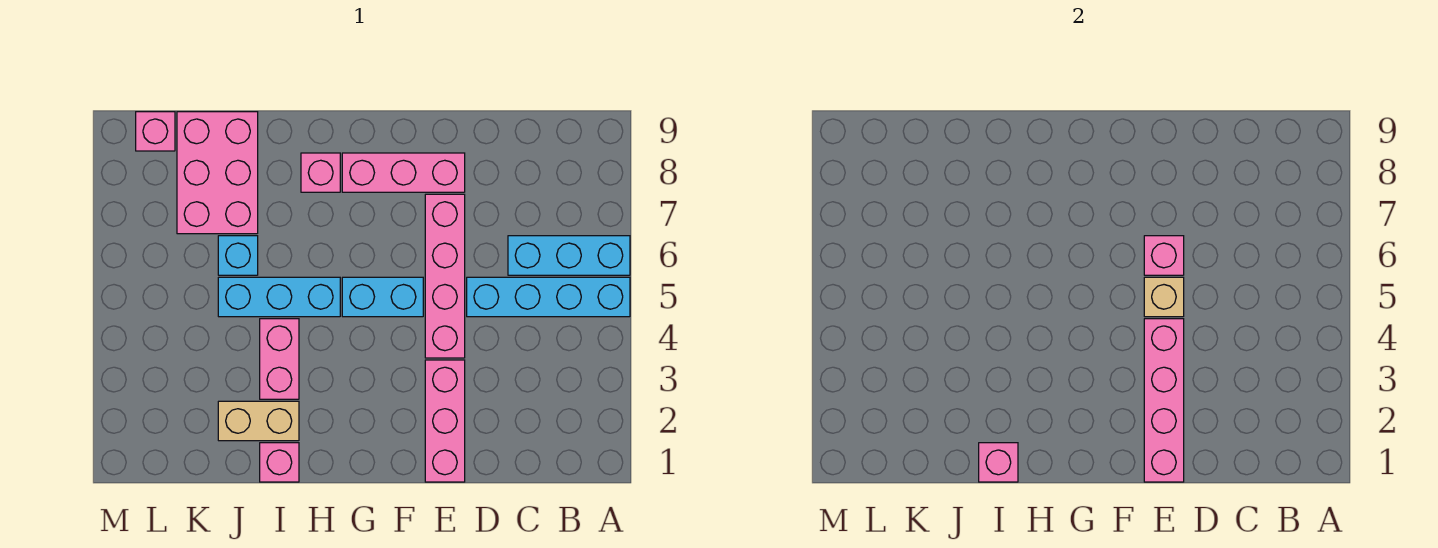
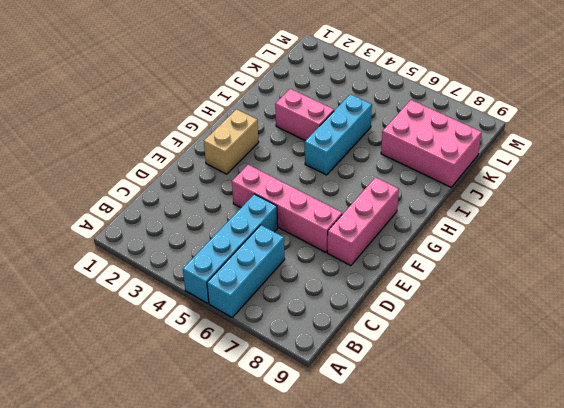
tan 1x2 brick [204,109,259,174] -> tan 1x2 brick moved to [218,401,299,441]
none -> pink 1x3 brick [425,360,465,482]
none -> cyan 1x2 brick [342,277,423,317]
none -> pink 1x1 brick [301,153,340,192]

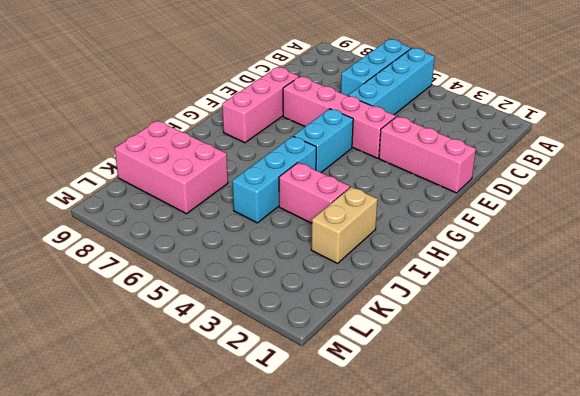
none -> pink 1x1 brick [301,153,340,192]
none -> pink 1x1 brick [260,443,299,482]
none -> cyan 1x1 brick [218,236,258,275]

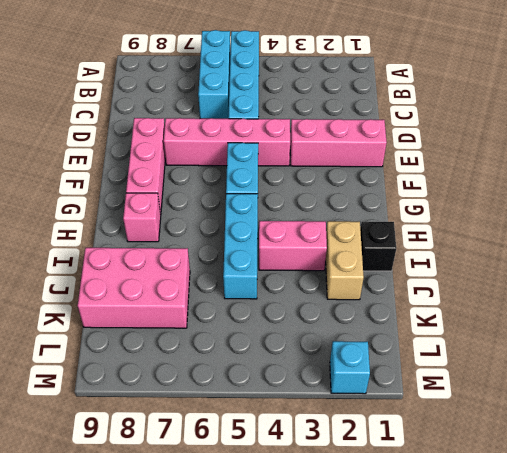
black 1x1 brick [360,222,396,271] -> pink 1x1 brick [260,443,299,482]
cyan 1x1 brick [330,341,370,394] -> cyan 1x1 brick moved to [218,236,258,275]
none -> pink 1x1 brick [136,112,175,151]
none -> pink 1x4 brick [1144,319,1184,482]
none -> tan 1x1 brick [1144,277,1184,317]

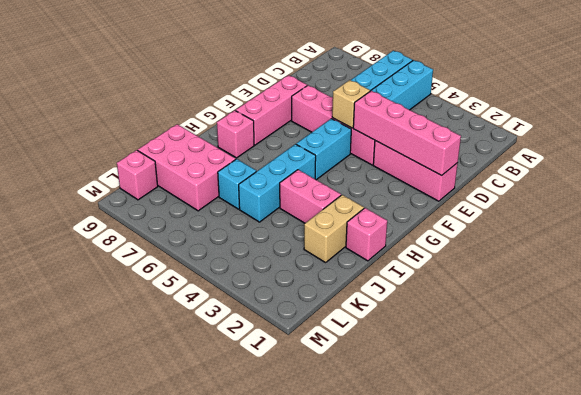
none -> pink 1x1 brick [1144,236,1184,275]
none -> pink 1x1 brick [979,443,1018,482]

